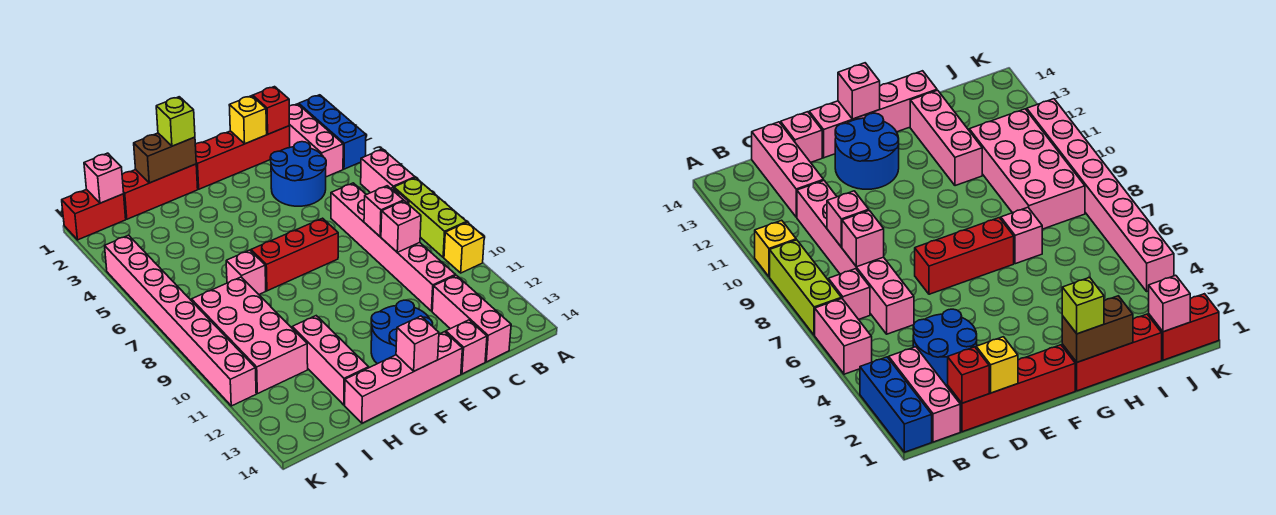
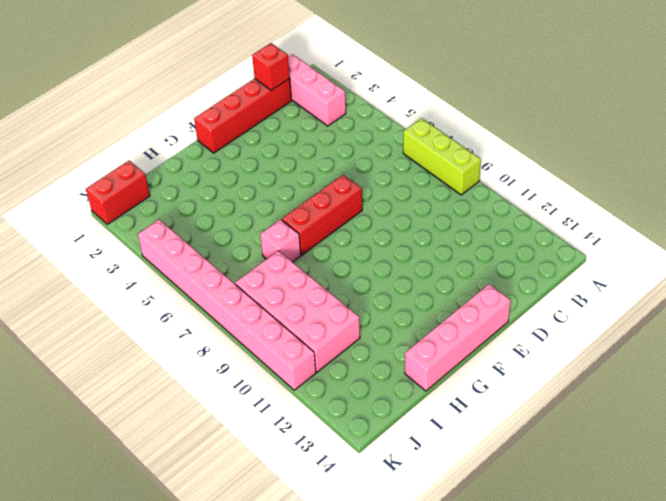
none -> blue 1x3 brick [299,95,366,169]
none -> pink 1x2 brick [361,149,415,193]
none -> yellow 1x1 brick [444,222,484,273]

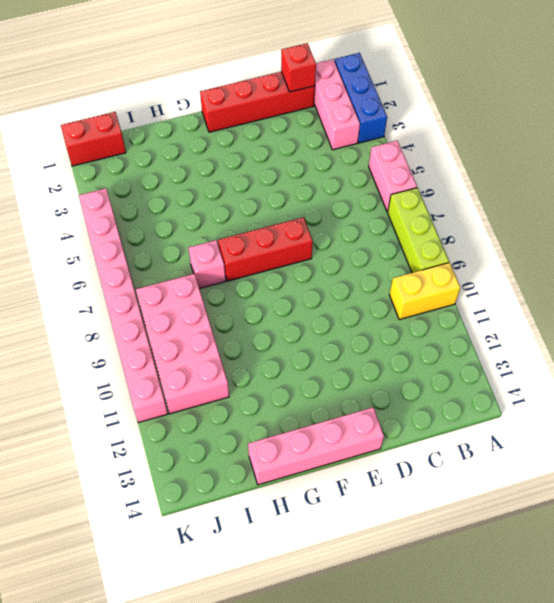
yellow 1x2 brick [389,263,460,319] -> yellow 1x1 brick [444,222,484,273]
none -> pink 1x1 brick [828,269,870,319]
none -> blue 2x2 round brick [270,142,326,206]
none -> pink 1x6 brick [331,183,455,311]

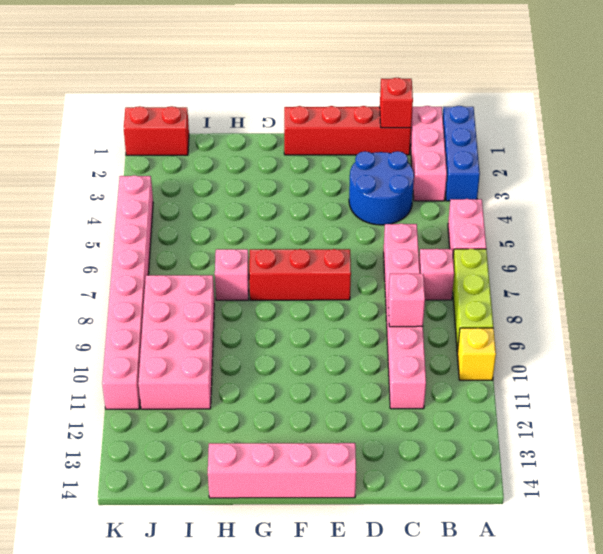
none -> pink 1x3 brick [432,275,511,362]
none -> pink 1x1 brick [446,320,487,374]
none -> blue 2x2 round brick [371,300,433,364]

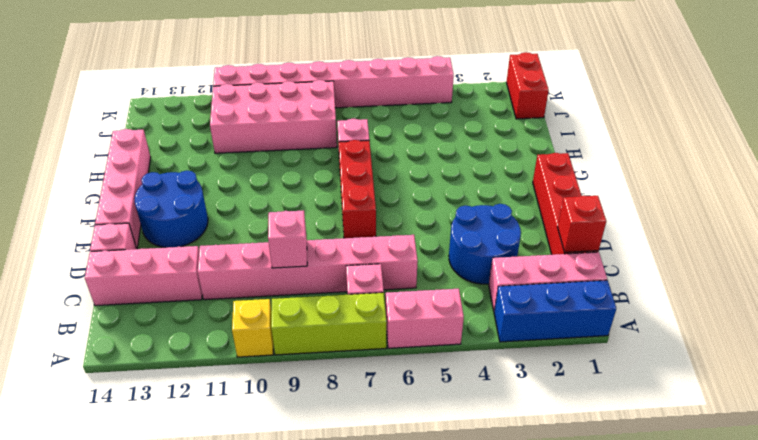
none -> red 1x3 brick [122,164,198,219]
none -> pink 1x3 brick [292,316,369,405]
none -> pink 1x1 brick [364,186,404,237]

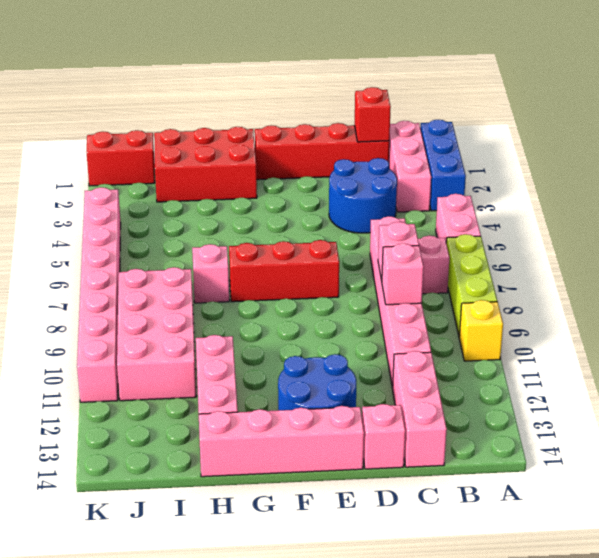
red 2x3 brick [154,127,257,202] -> red 1x3 brick [122,164,198,219]
none -> yellow 1x1 brick [229,96,267,144]
none -> pink 1x1 brick [396,316,439,371]
none -> brown 1x2 brick [134,133,196,183]

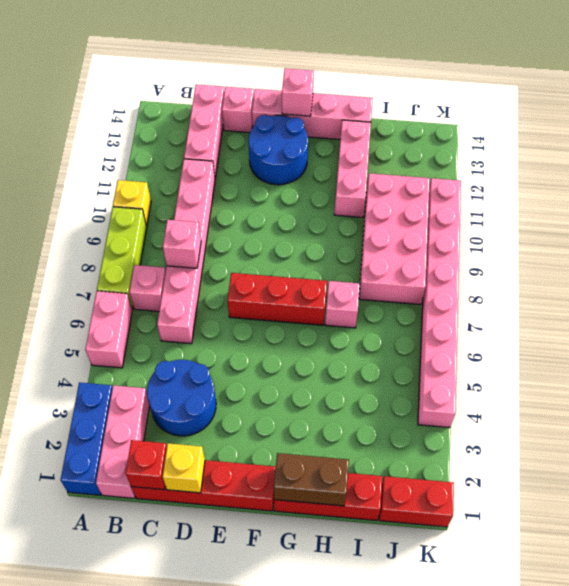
none -> pink 1x1 brick [381,201,421,252]
none -> pink 1x1 brick [84,153,124,203]
none -> lime 1x1 brick [156,97,195,146]

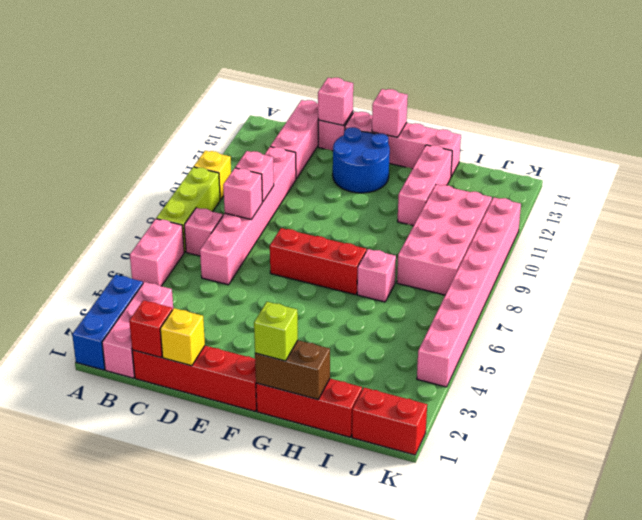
pink 1x1 brick [318,78,353,126] -> pink 1x1 brick moved to [84,153,124,203]
none -> blue 2x2 round brick [270,142,326,206]

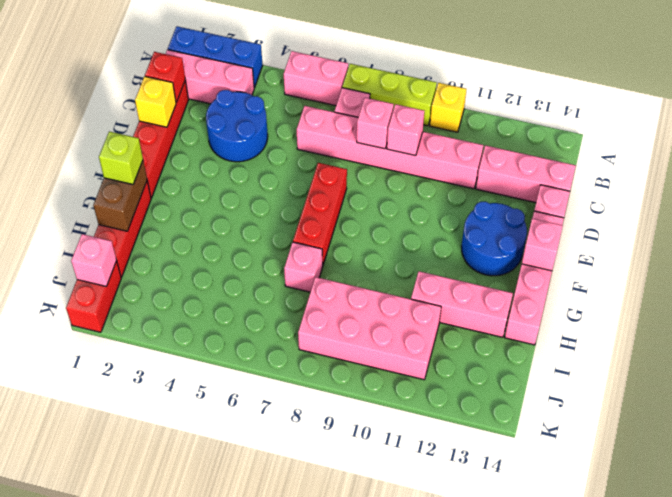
none -> pink 1x8 brick [105,235,256,406]

